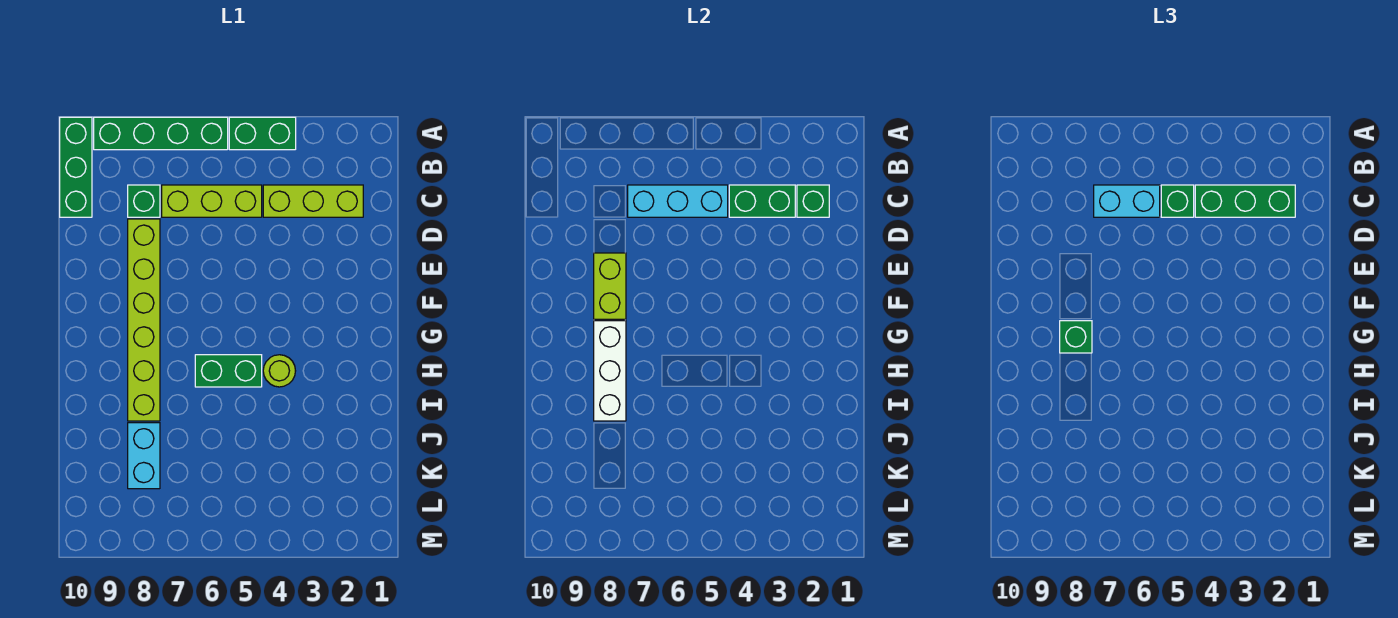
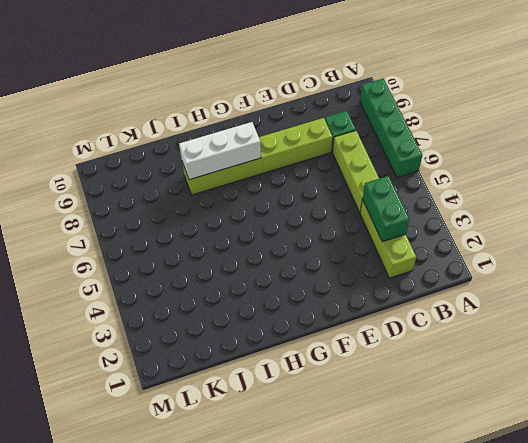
none -> green 1x2 brick [229,117,296,150]
none -> green 1x3 brick [60,117,92,217]
none -> lime 1x1 round brick [263,355,295,387]

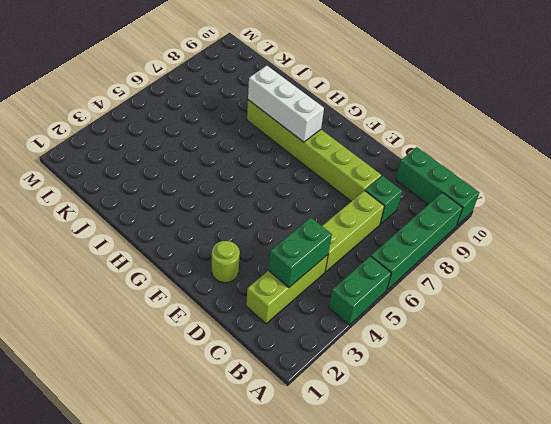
lime 1x1 round brick [212,241,240,283] -> lime 1x1 round brick moved to [263,355,295,387]
none -> green 1x2 brick [195,355,262,387]
none -> cyan 1x2 brick [128,423,160,489]
none -> green 1x1 brick [797,185,829,217]

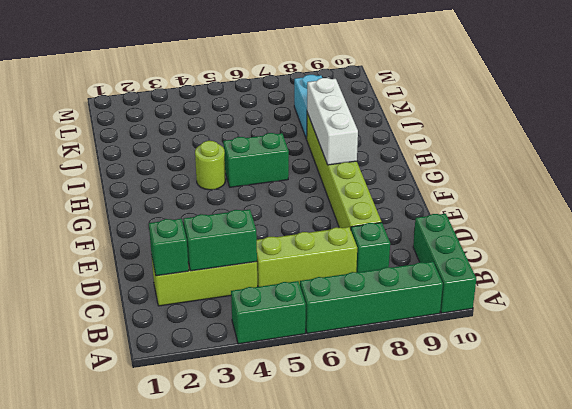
none -> cyan 1x3 brick [628,185,728,217]
none -> lime 1x2 brick [594,253,626,319]
none -> green 1x3 brick [1195,185,1295,217]

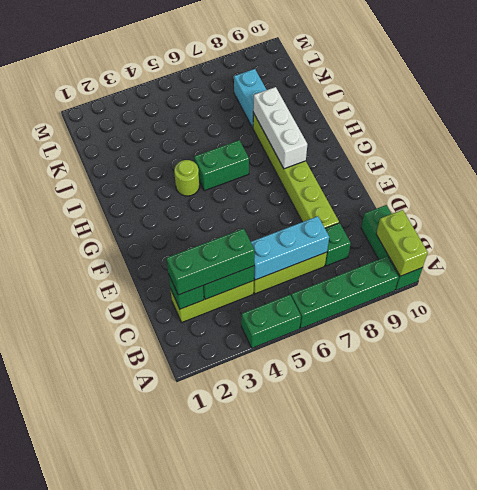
lime 1x2 brick [376,210,428,276] -> lime 1x2 brick moved to [594,253,626,319]
none -> green 1x1 brick [1161,185,1194,217]
none -> cyan 1x2 brick [1094,185,1160,217]
none -> green 1x1 brick [1060,321,1092,353]

